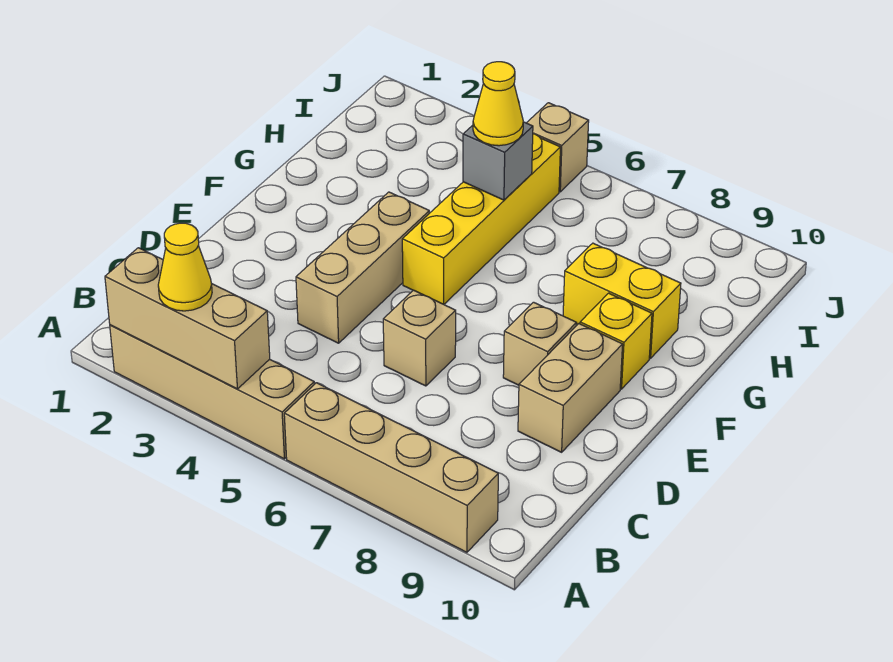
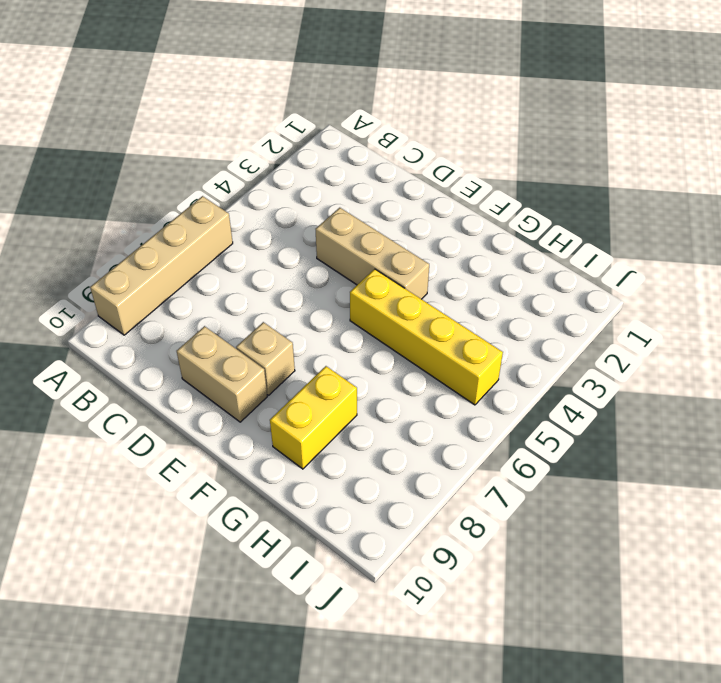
none -> tan 1x4 brick [110,325,314,459]
none -> tan 1x1 brick [383,290,456,386]
none -> yellow 1x1 brick [580,293,652,389]

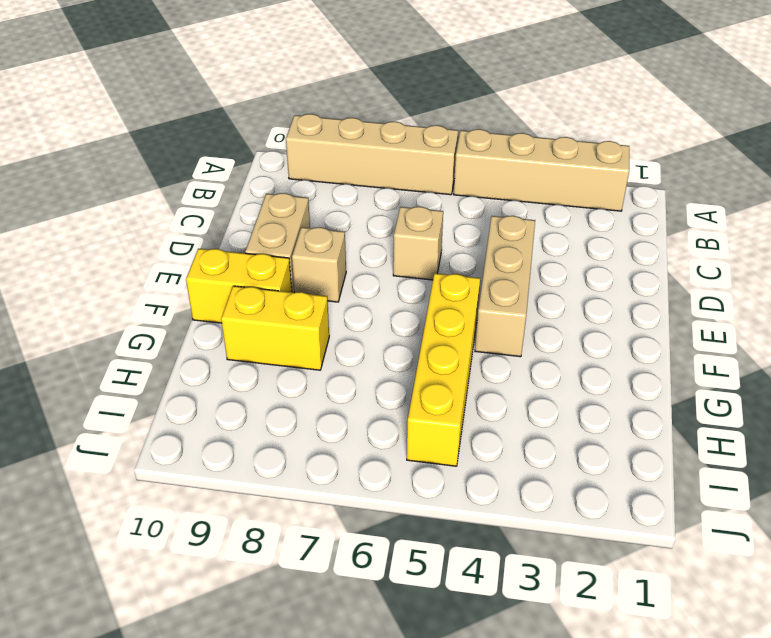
yellow 1x2 brick [186,249,292,323] -> yellow 1x1 brick [580,293,652,389]
none -> tan 1x1 brick [527,103,589,192]
none -> tan 1x3 brick [105,248,270,389]
none -> grey 1x1 brick [463,122,533,200]

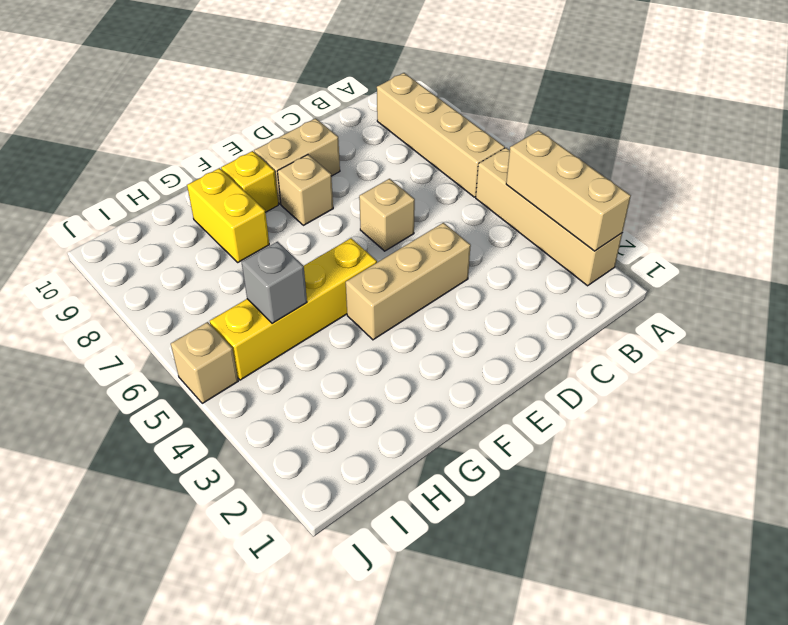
none -> yellow 1x1 cone [158,223,212,311]
none -> yellow 1x1 cone [473,62,523,146]

